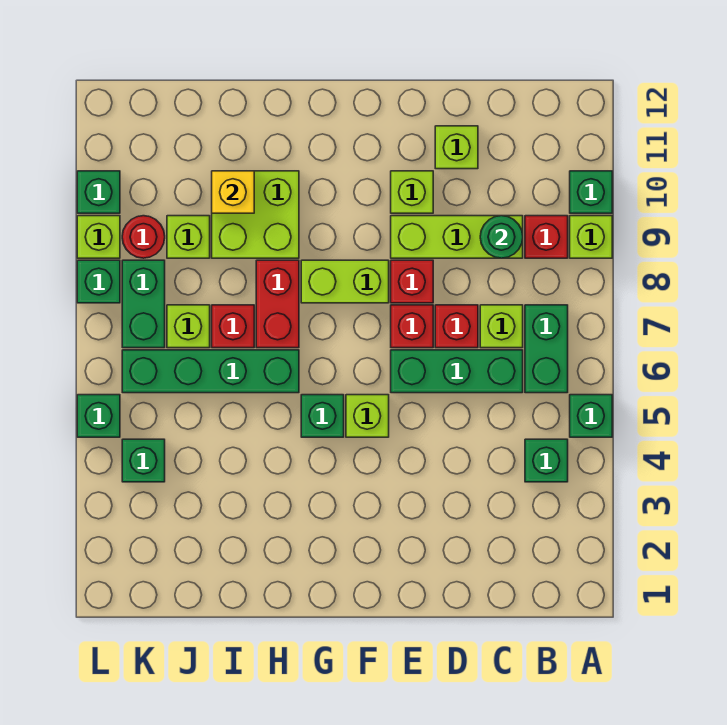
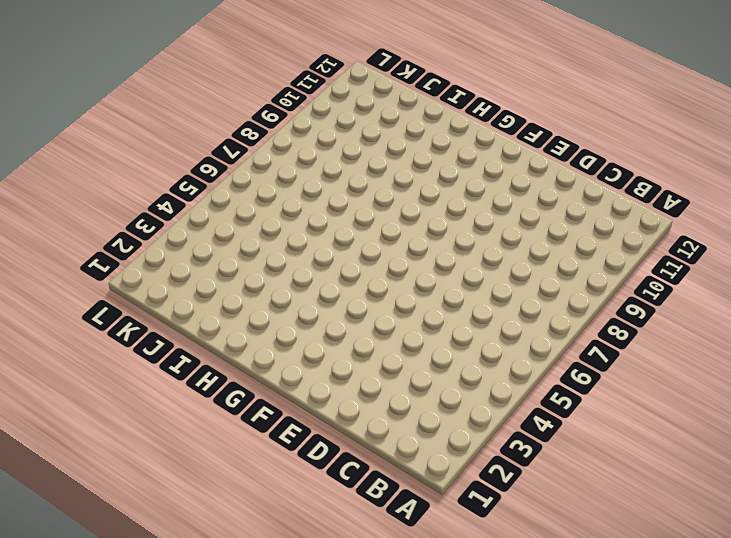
none -> green 1x1 brick [570,395,612,437]
none -> lime 1x1 brick [570,216,612,258]
none -> green 1x1 brick [570,171,612,213]
none -> green 1x1 brick [525,439,568,482]

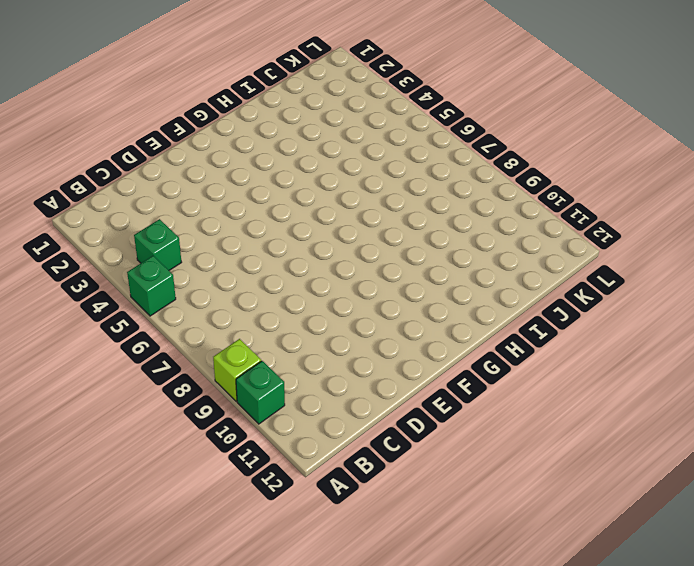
none -> green 1x2 brick [525,305,568,393]
none -> red 1x1 brick [525,216,568,258]
none -> green 1x3 brick [391,350,523,393]
none -> lime 1x1 brick [480,305,523,348]

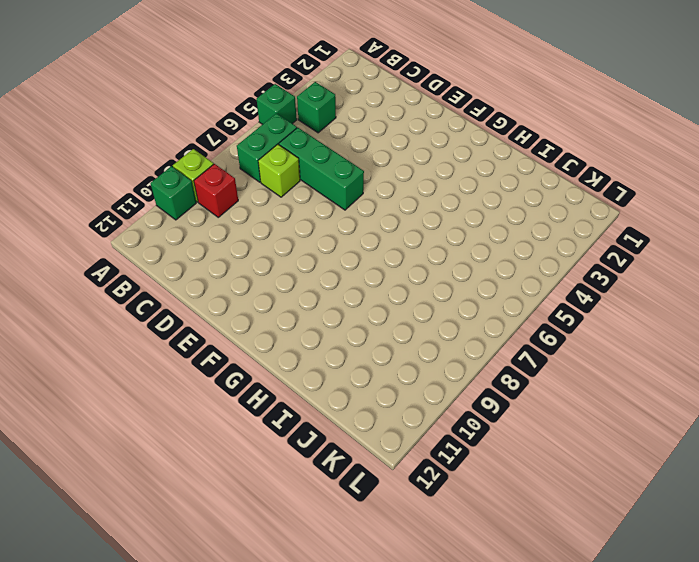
none -> lime 1x3 brick [391,216,523,258]
none -> red 1x1 brick [435,305,478,348]
none -> lime 1x1 brick [435,126,478,169]
none -> red 1x1 brick [391,305,433,348]

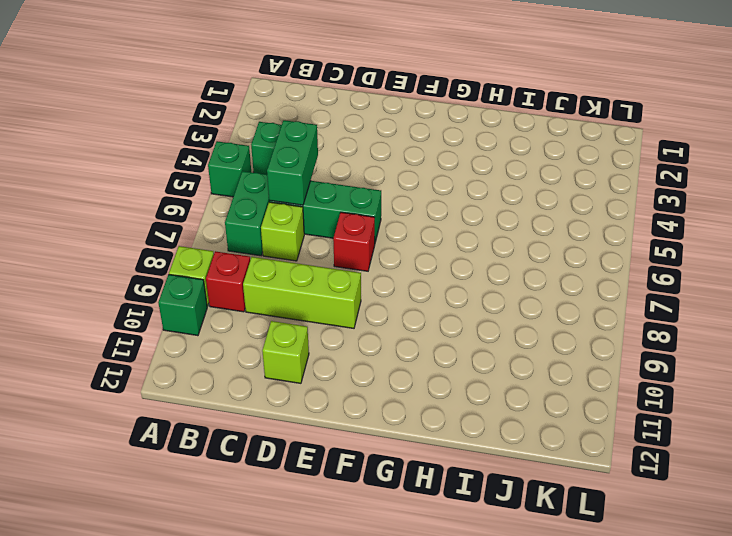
green 1x2 brick [267,120,318,205] -> green 1x2 brick moved to [122,260,165,348]
none -> red 1x1 brick [435,305,478,348]
none -> red 1x1 brick [391,260,433,303]
none -> lime 1x1 brick [391,171,433,213]
none -> lime 1x1 brick [346,395,389,437]

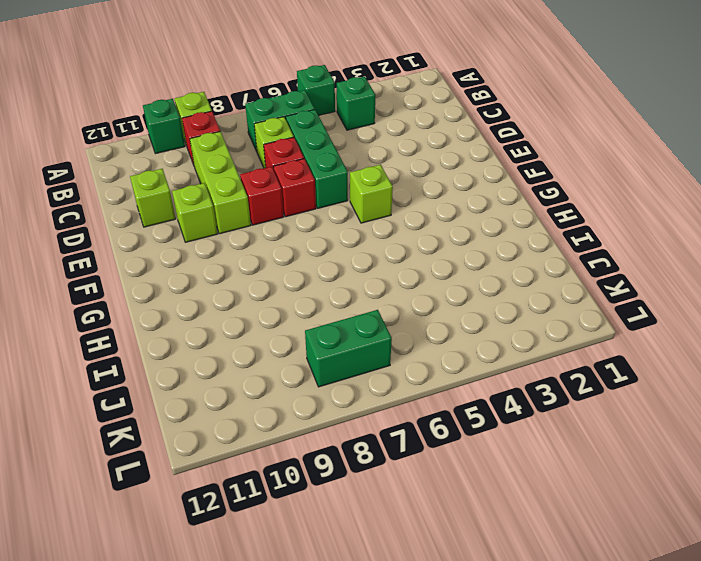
none -> lime 1x2 brick [301,260,389,303]
none -> green 1x1 brick [301,395,344,437]
none -> green 1x4 brick [122,350,299,393]
none -> red 1x2 brick [256,260,299,348]

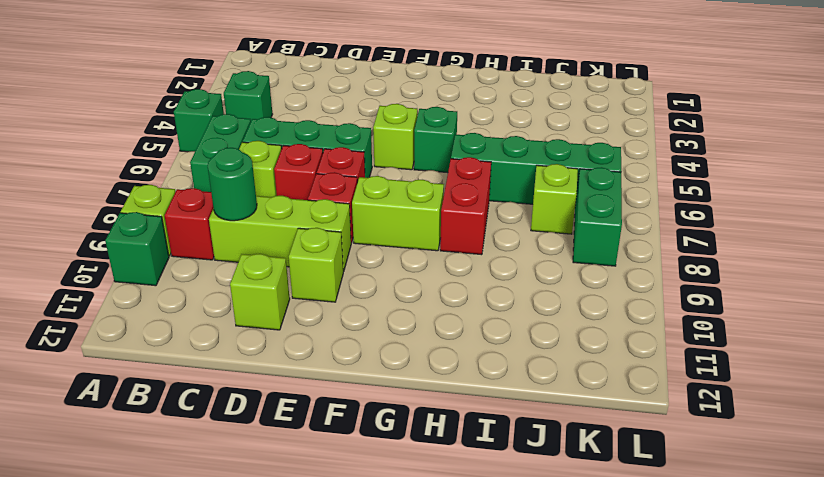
none -> lime 2x2 brick [212,171,299,258]
none -> red 1x1 brick [212,305,254,348]
none -> lime 1x1 brick [167,216,210,258]
none -> green 1x1 brick [122,439,165,482]

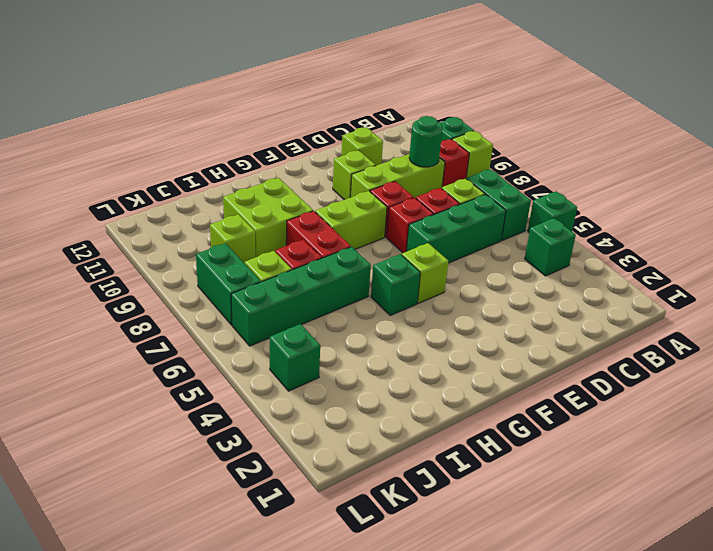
none -> red 1x1 round brick [122,216,165,258]
none -> green 1x1 brick [77,395,120,437]
none -> green 1x1 brick [77,260,120,303]
none -> lime 1x1 brick [77,216,120,258]

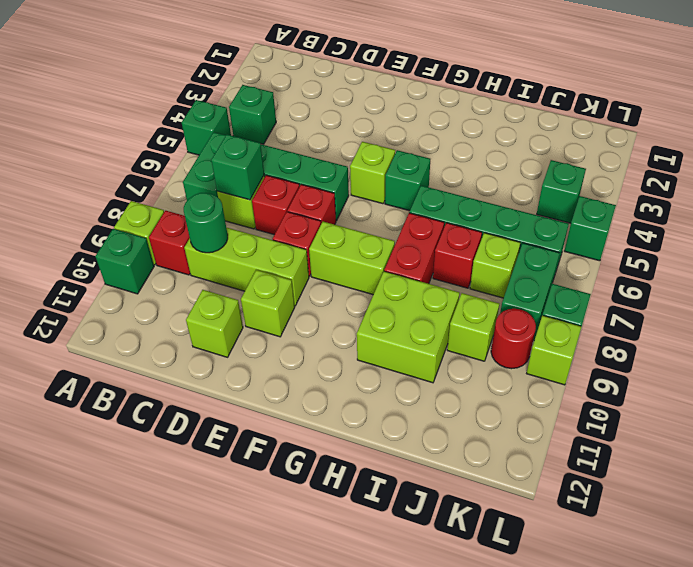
green 1x1 brick [211,135,264,200] -> green 1x1 brick moved to [77,171,120,213]
none -> yellow 1x1 brick [212,171,254,213]

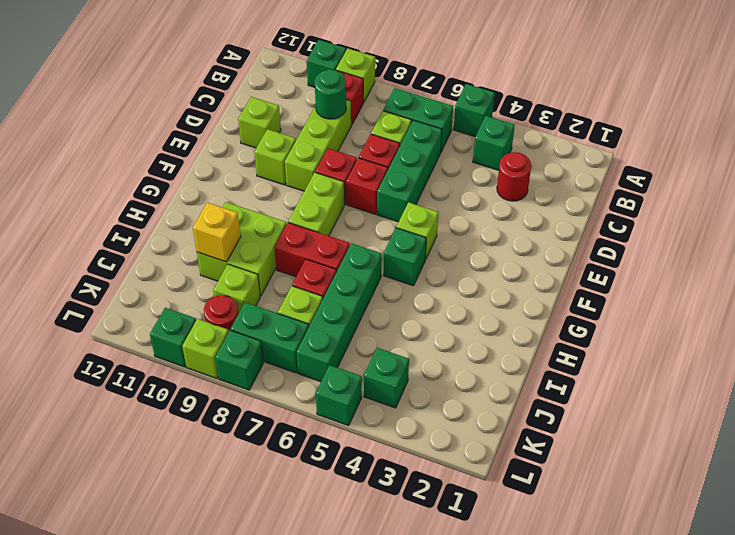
red 1x1 round brick [497,152,531,201] -> none

